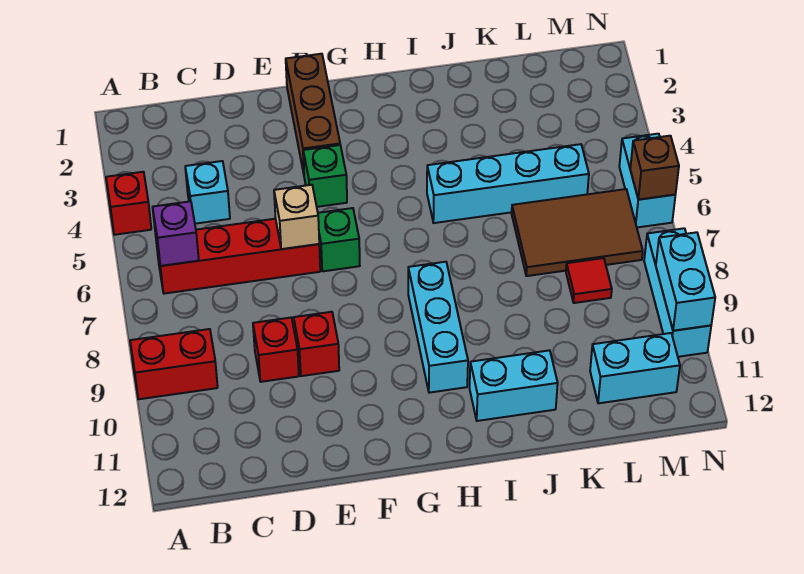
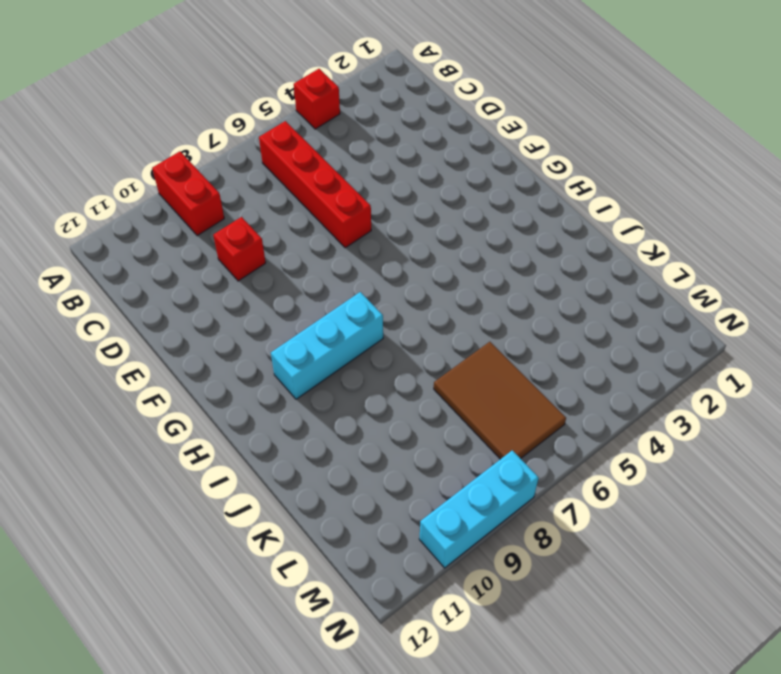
none -> cyan 1x1 brick [185,161,230,224]
none -> red 1x1 brick [294,312,339,376]
none -> brown 1x3 brick [286,54,340,173]

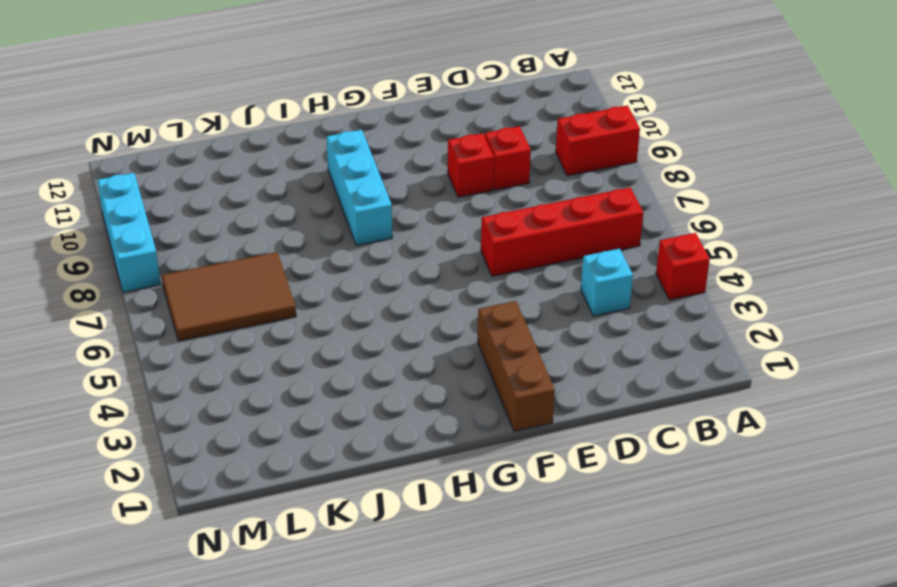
none -> green 1x1 brick [303,145,347,207]
none -> green 1x1 brick [318,208,360,271]
none -> cyan 1x4 brick [427,144,589,223]

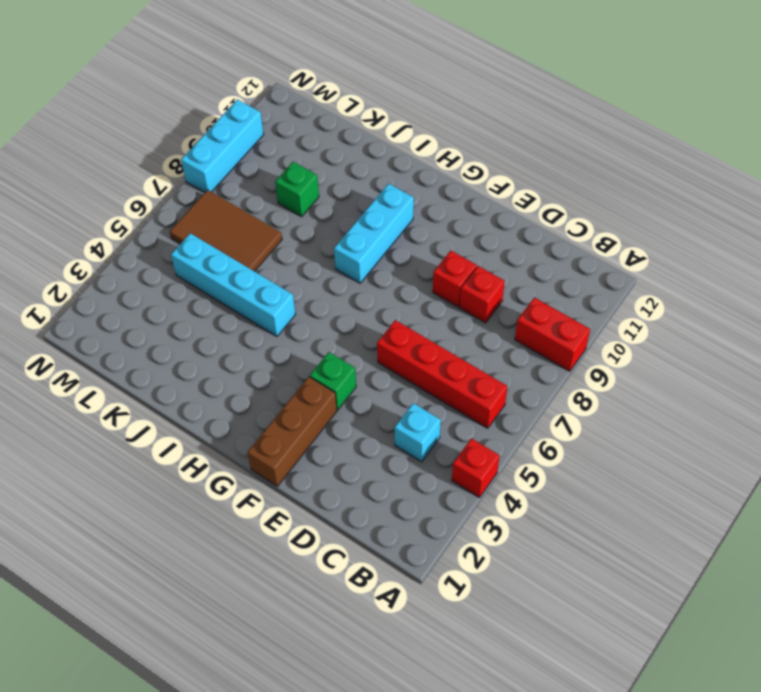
green 1x1 brick [275,162,319,217] -> green 1x1 brick moved to [318,208,360,271]
none -> cyan 1x2 brick [470,350,558,421]
none -> red 1x1 tile [566,258,612,303]
none -> cyan 1x2 brick [590,333,680,403]

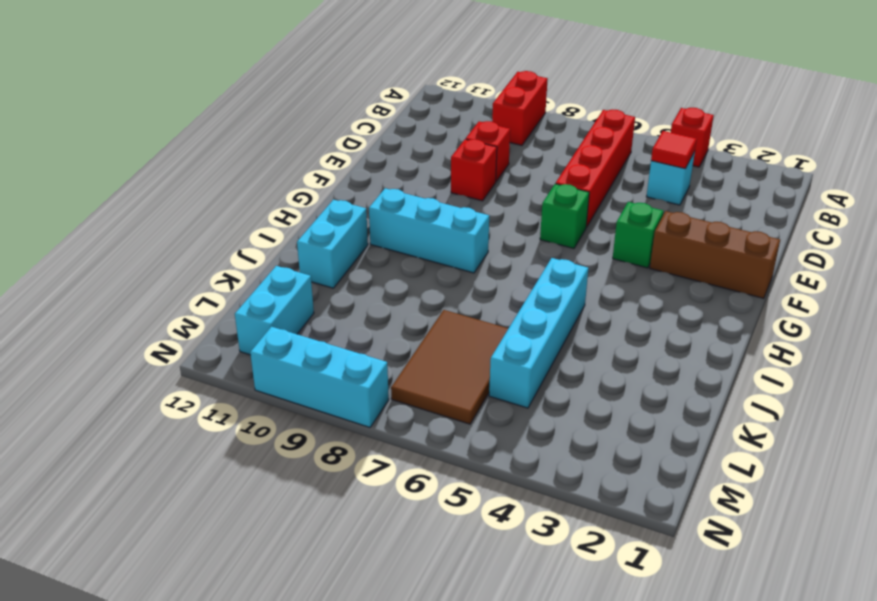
red 1x1 tile [651,131,697,168] -> red 1x1 tile moved to [566,258,612,303]
none -> cyan 1x2 brick [619,134,675,227]
none -> purple 1x1 brick [153,201,199,266]
none -> tan 1x1 brick [274,185,319,249]

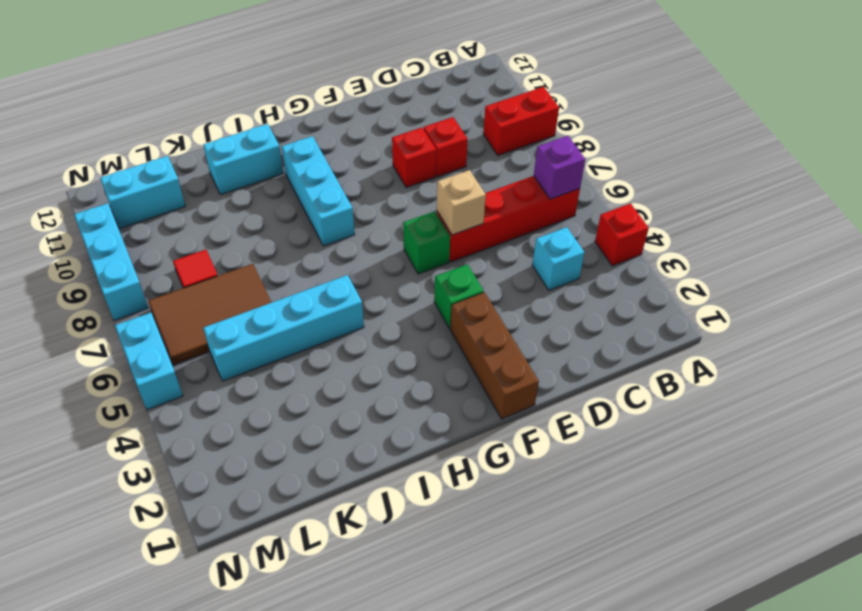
none -> brown 1x1 brick [630,136,679,200]
none -> cyan 1x2 brick [656,232,715,331]

